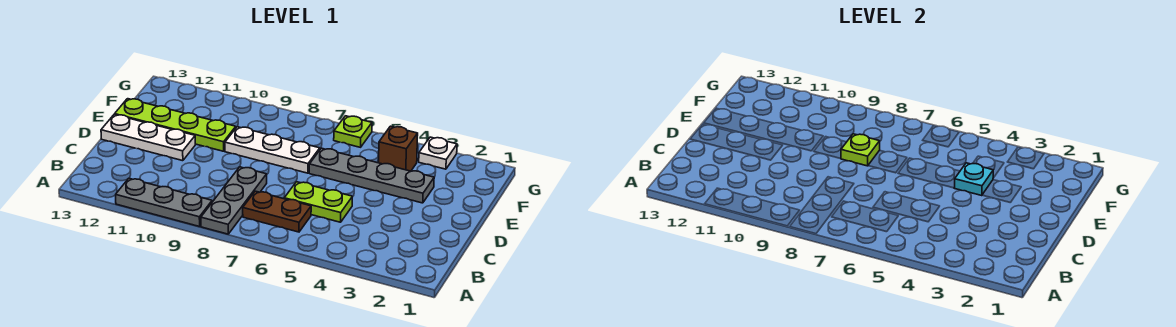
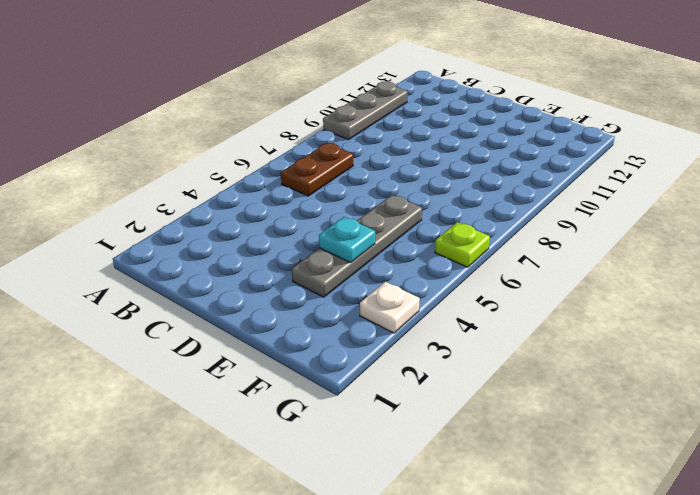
none -> grey 1x3 plate [201,167,267,234]
none -> lime 1x2 plate [284,182,353,222]
none -> white 1x3 plate [101,114,195,161]

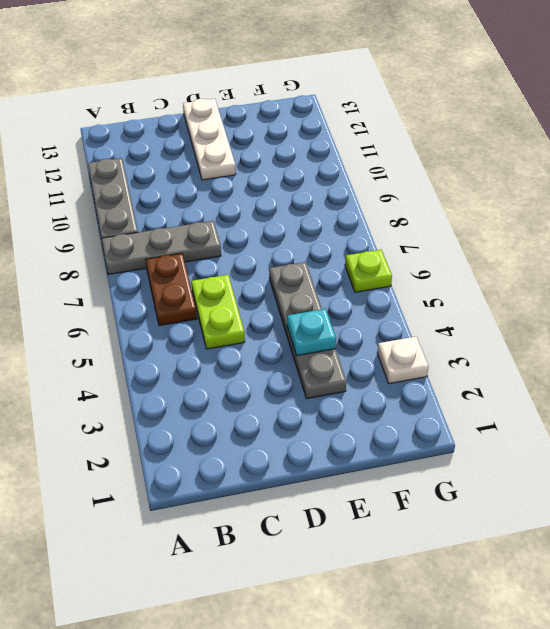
none -> white 1x3 plate [225,127,320,173]
none -> lime 1x4 plate [115,99,236,151]
none -> brown 1x1 brick [379,126,418,171]

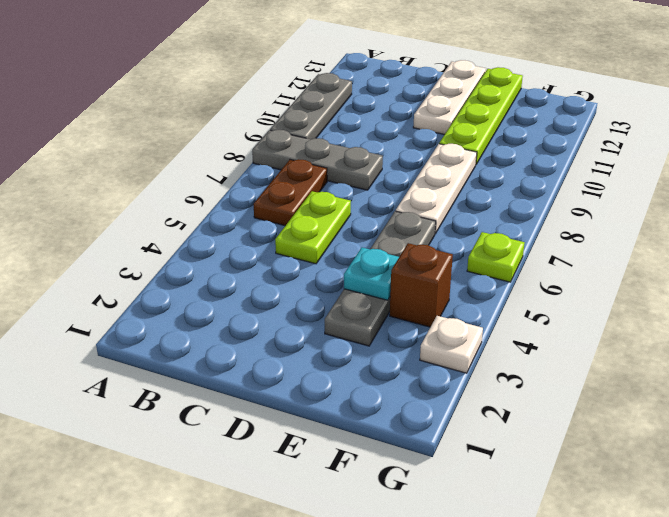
none -> lime 1x1 plate [841,134,880,166]

